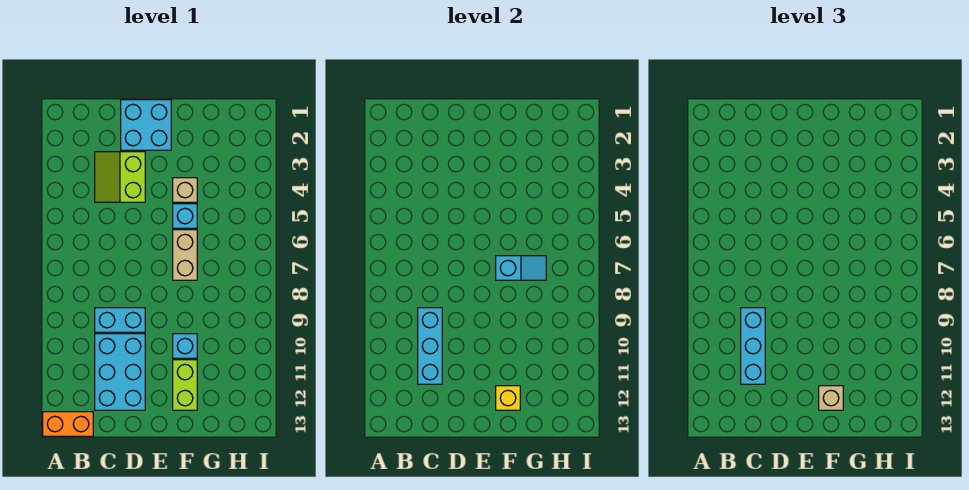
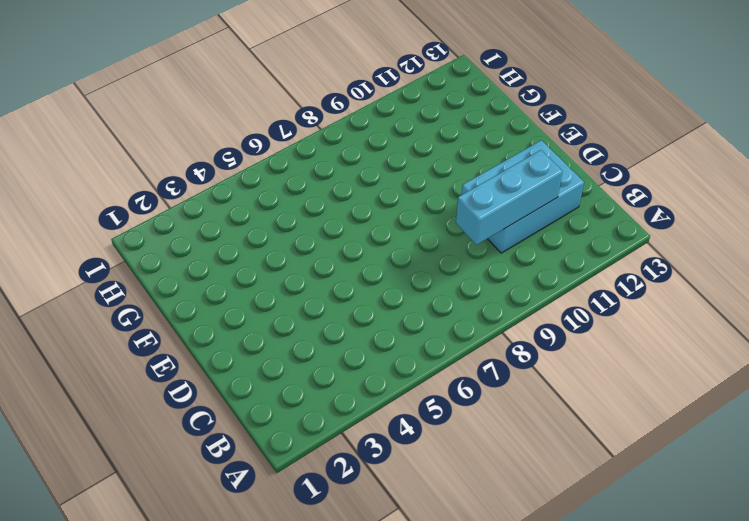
none -> orange 1x2 brick [43,412,93,436]
none -> lime 2x2 slope [95,152,145,202]
none -> cyan 1x2 brick [95,308,145,332]

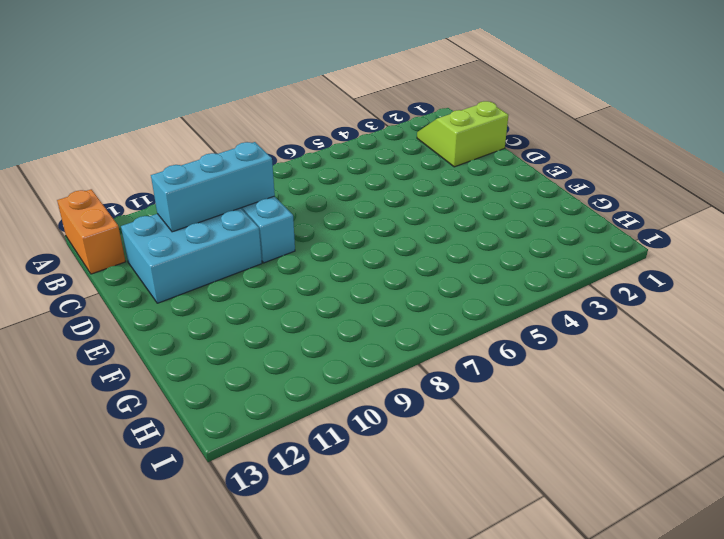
lime 2x2 slope [417,101,508,167] -> lime 2x2 slope moved to [95,152,145,202]
none -> cyan 2x2 brick [121,100,171,150]
none -> tan 1x1 brick [173,178,197,202]
none -> cyan 1x1 brick [173,204,197,228]

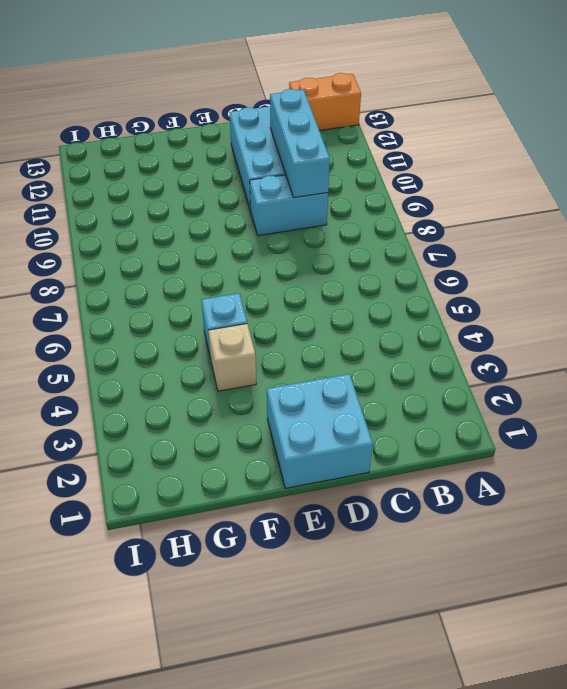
none -> lime 2x2 slope [95,152,145,202]
none -> tan 1x2 brick [173,230,197,280]
none -> cyan 1x1 brick [173,334,197,358]

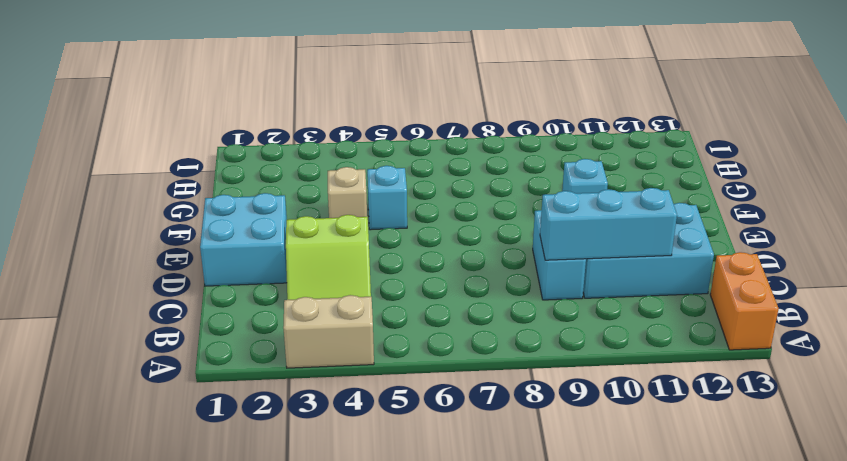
tan 1x2 brick [283,295,374,368] -> tan 1x2 brick moved to [173,230,197,280]
none -> lime 1x2 brick [173,360,197,410]
none -> cyan 1x2 slope [496,256,546,280]
none -> yellow 1x1 brick [496,386,520,410]

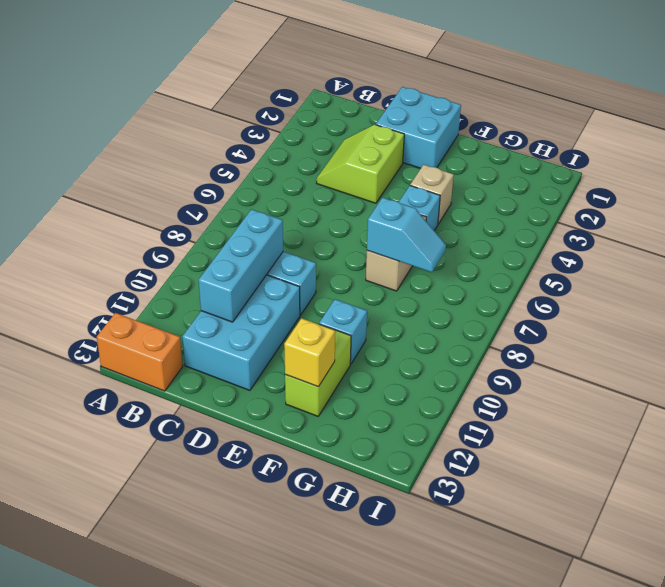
none -> cyan 1x3 brick [741,308,765,384]
none -> tan 1x1 brick [819,386,843,410]

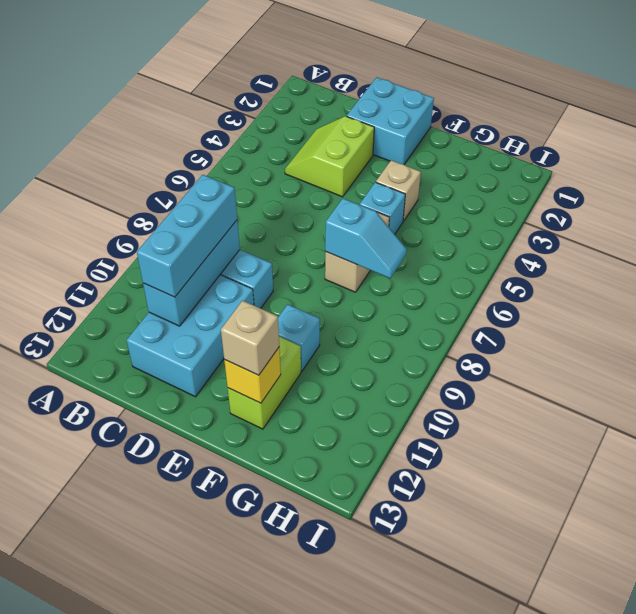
none -> orange 1x2 brick [43,412,93,436]

